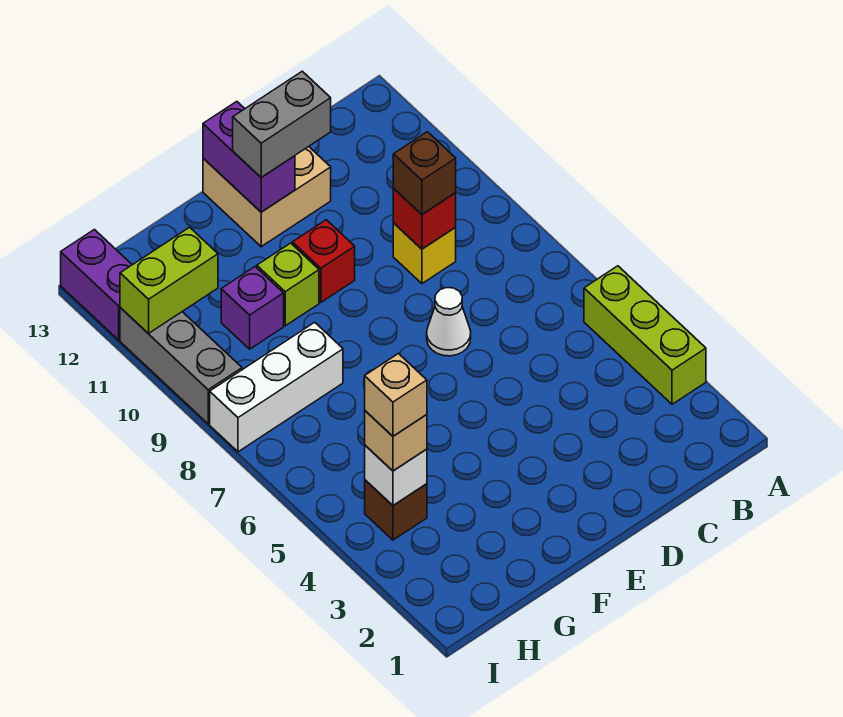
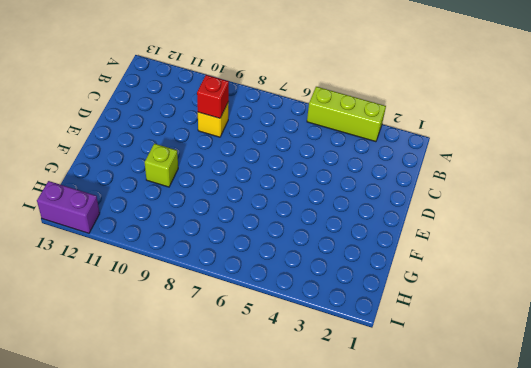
none -> white 1x1 cone [427,288,471,356]
none -> tan 2x2 brick [203,147,331,247]
none -> red 1x1 brick [292,220,355,302]

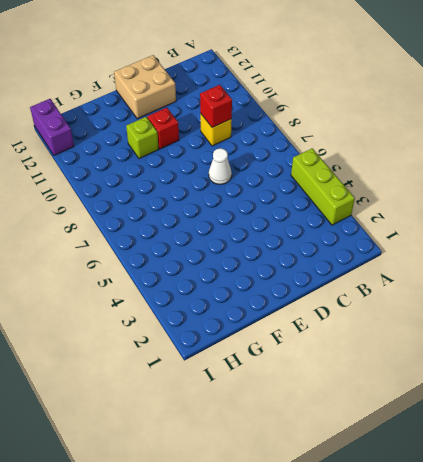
none -> white 1x3 brick [210,322,343,452]
none -> purple 1x1 brick [221,267,284,349]
none -> brown 1x1 brick [365,480,427,540]

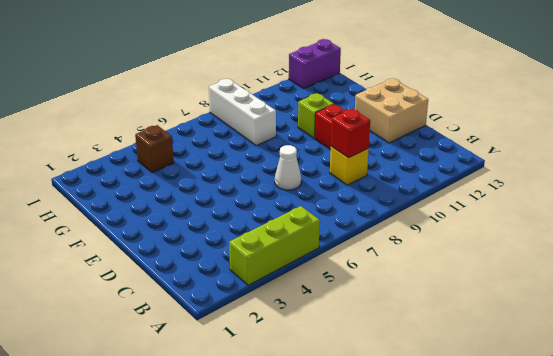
none -> purple 1x1 brick [221,267,284,349]
none -> grey 1x3 brick [120,308,242,424]
none -> purple 1x2 brick [203,101,295,212]

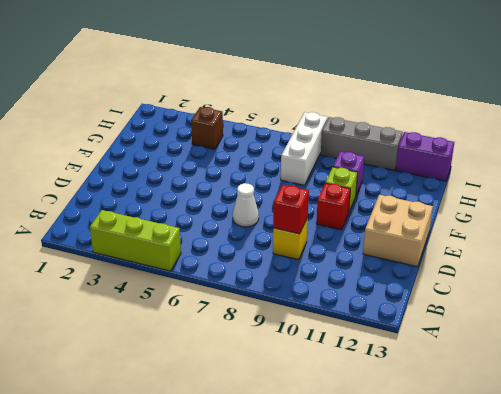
none -> purple 1x2 brick [203,101,295,212]
none -> white 1x1 brick [365,445,427,505]
none -> lime 1x2 brick [120,227,218,334]

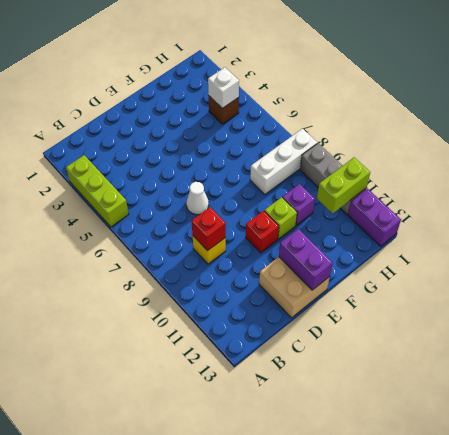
none -> brown 1x1 brick [393,132,456,214]
none -> grey 1x2 brick [233,71,331,177]
none -> tan 1x1 brick [365,411,427,471]

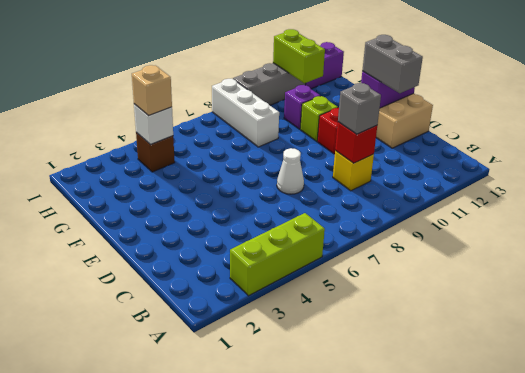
grey 1x1 brick [338,83,381,134] -> brown 1x1 brick [393,132,456,214]
none -> tan 1x1 brick [365,354,427,436]

